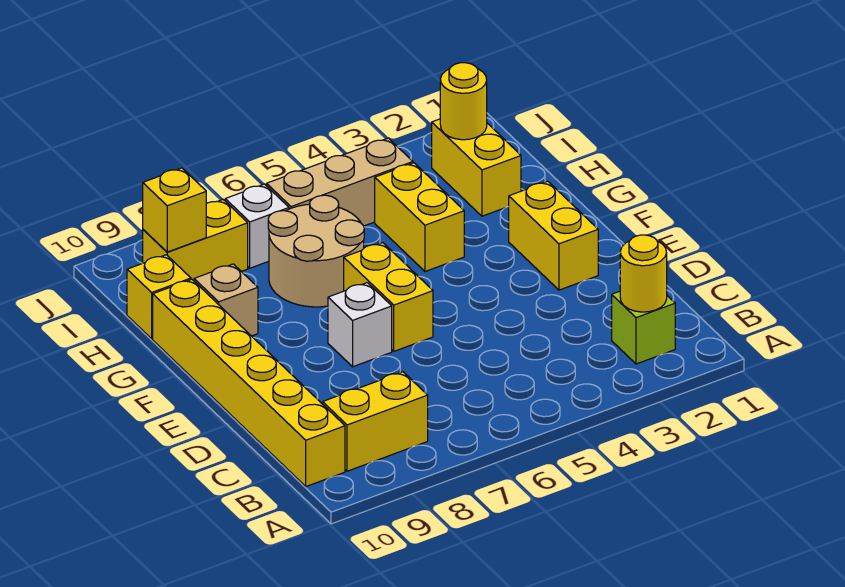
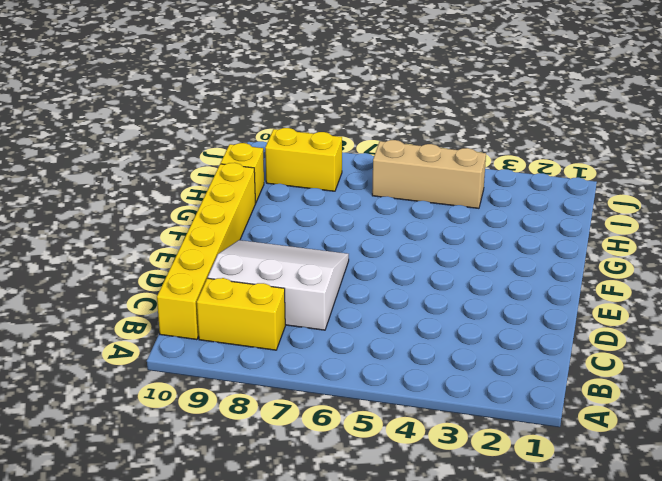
white 3x3 slope [208,240,349,330] -> white 1x1 brick [328,283,392,367]
none -> lime 1x1 brick [612,291,675,364]
none -> yellow 1x2 brick [509,181,598,290]
none -> yellow 1x2 brick [344,243,433,351]

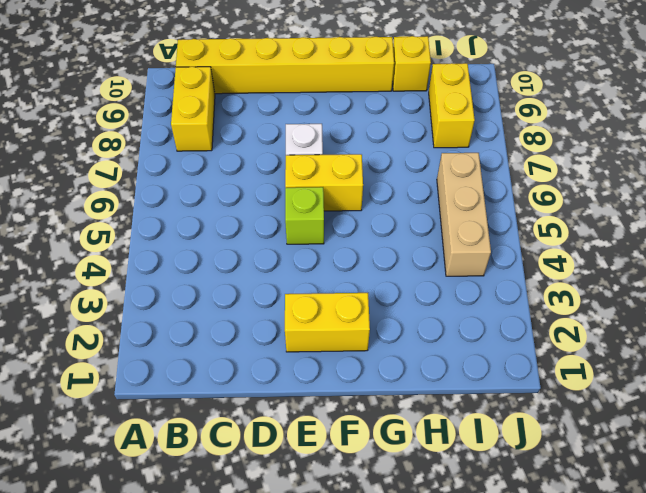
lime 1x1 brick [285,187,324,244] -> lime 1x1 brick moved to [612,291,675,364]
none -> yellow 1x2 brick [375,163,464,272]
none -> tan 2x2 round brick [268,195,364,307]
none -> tan 1x1 brick [194,264,258,336]

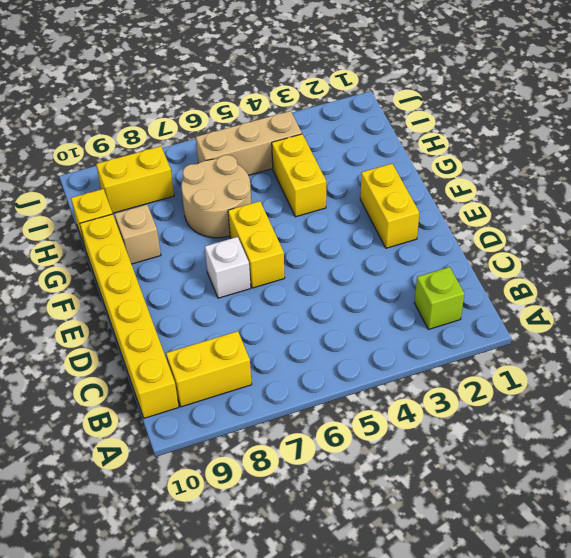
none -> yellow 1x2 brick [432,119,521,216]
none -> white 1x1 brick [225,184,289,268]
none -> yellow 1x1 round brick [620,235,667,312]

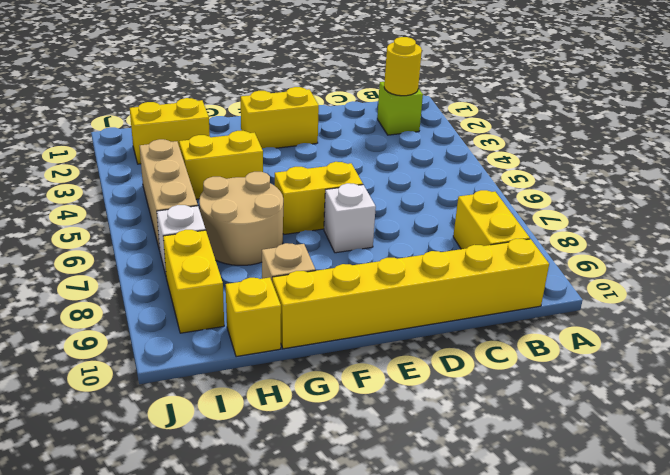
none -> yellow 1x1 round brick [440,63,487,140]
none -> yellow 1x1 brick [143,168,206,252]

